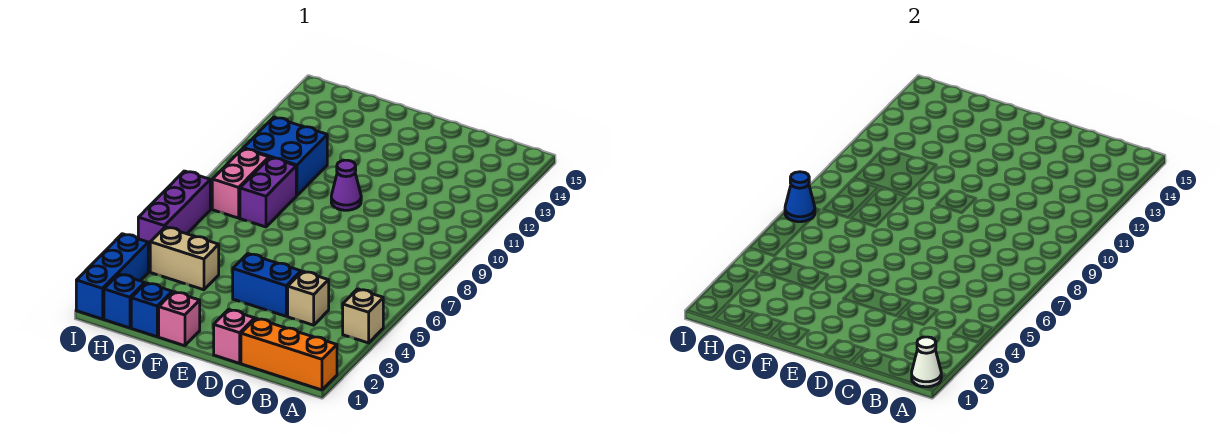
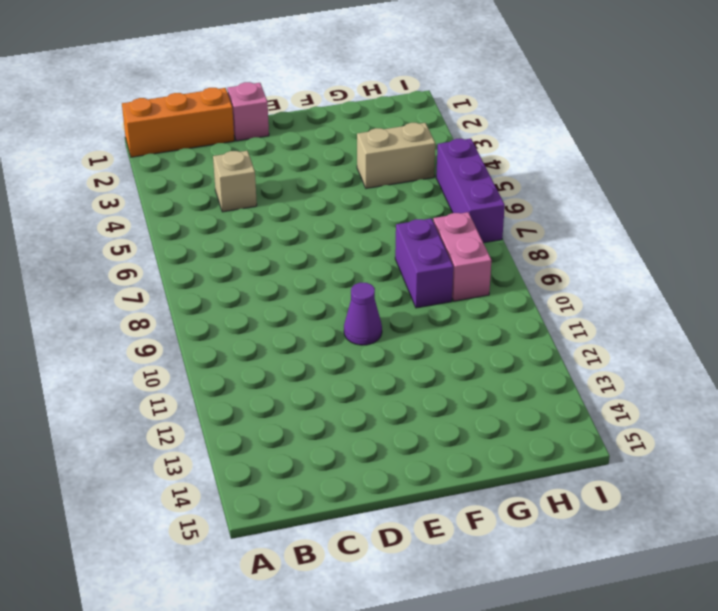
none -> tan 1x1 brick [343,289,383,343]
none -> blue 1x2 brick [233,254,301,316]
none -> pink 1x1 brick [159,292,200,346]

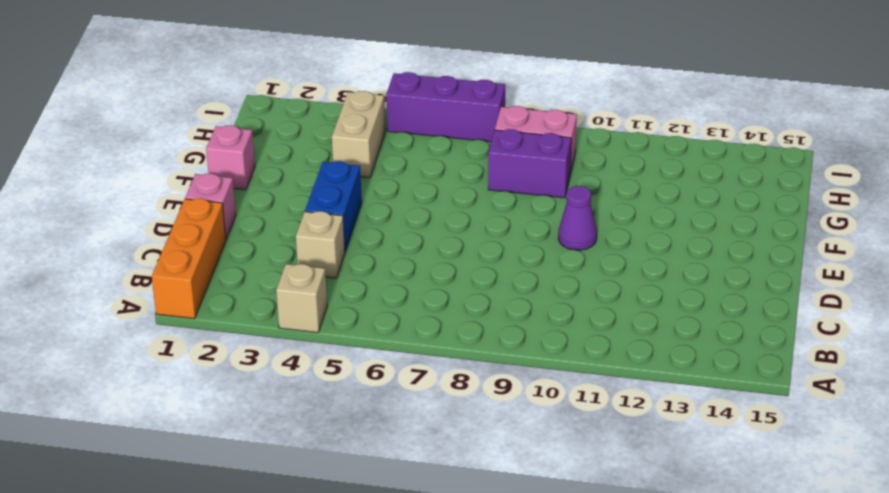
none -> blue 1x1 brick [131,283,172,337]
none -> blue 2x2 brick [243,117,327,196]
none -> blue 1x1 brick [104,274,145,328]

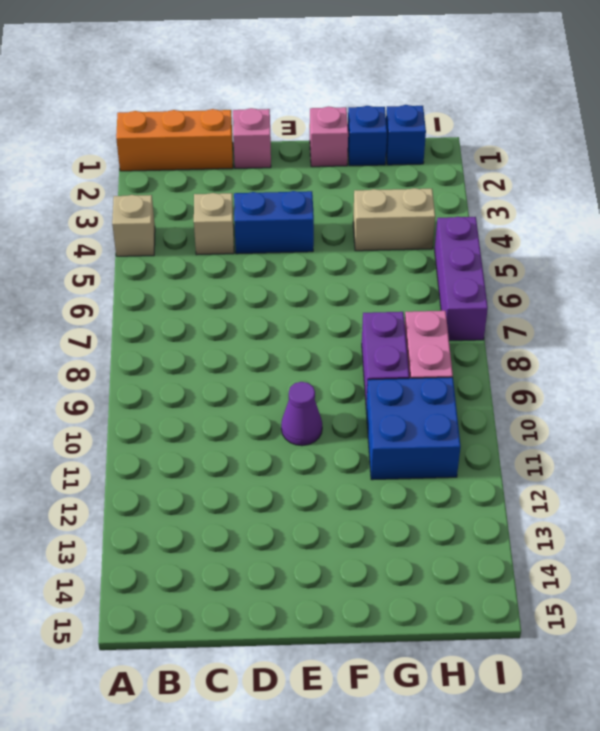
none -> blue 1x3 brick [76,234,148,319]
none -> white 1x1 cone [912,337,941,387]
none -> blue 1x1 cone [785,172,815,222]

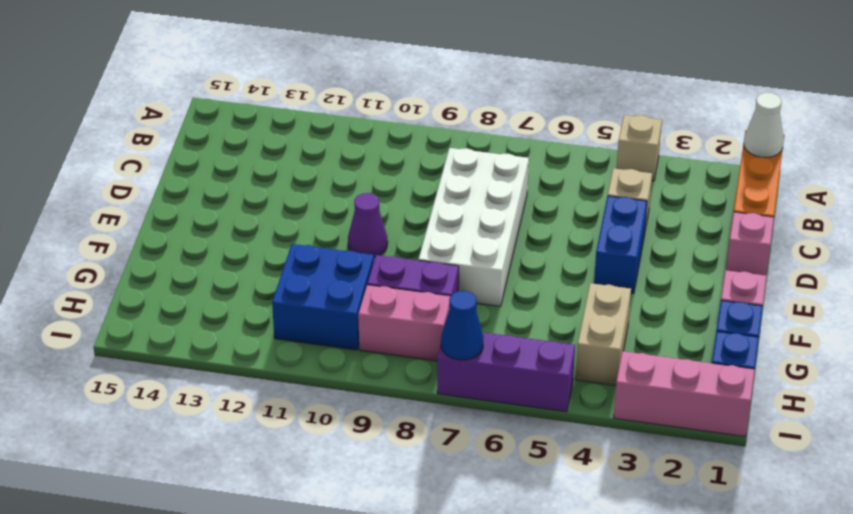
white 2x4 brick [419,148,529,306] -> none
pink 1x3 brick [614,351,755,437] -> blue 1x3 brick [76,234,148,319]

